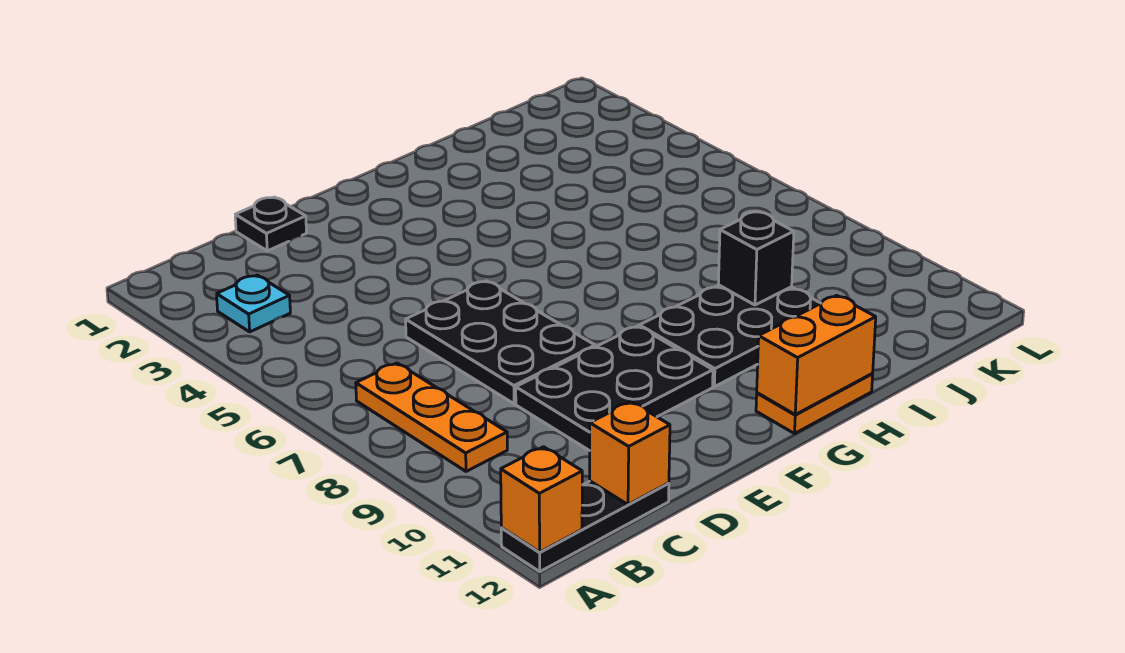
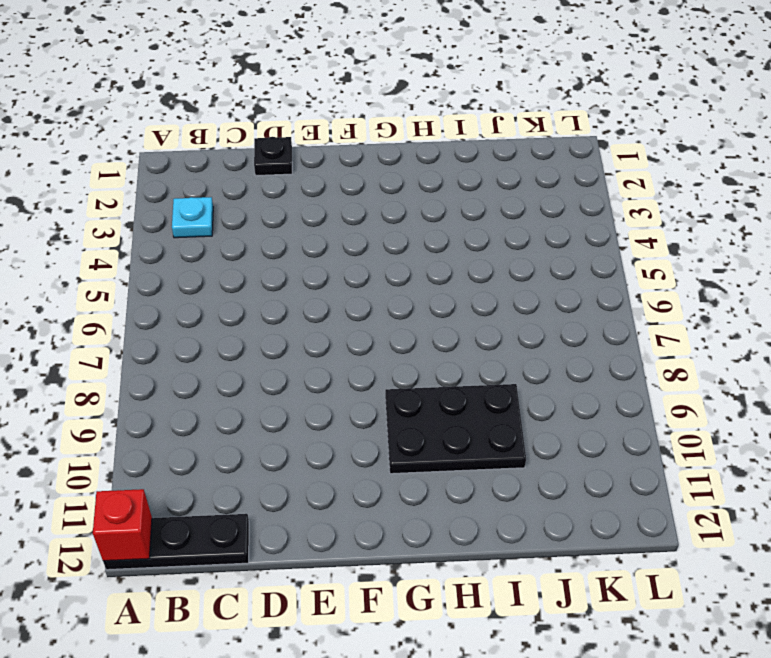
red 1x1 brick [93,489,152,561] -> orange 1x1 brick [501,447,582,552]
none -> orange 1x3 plate [356,363,507,471]
none -> black 2x3 plate [406,281,595,404]
none -> black 2x3 plate [516,326,713,451]

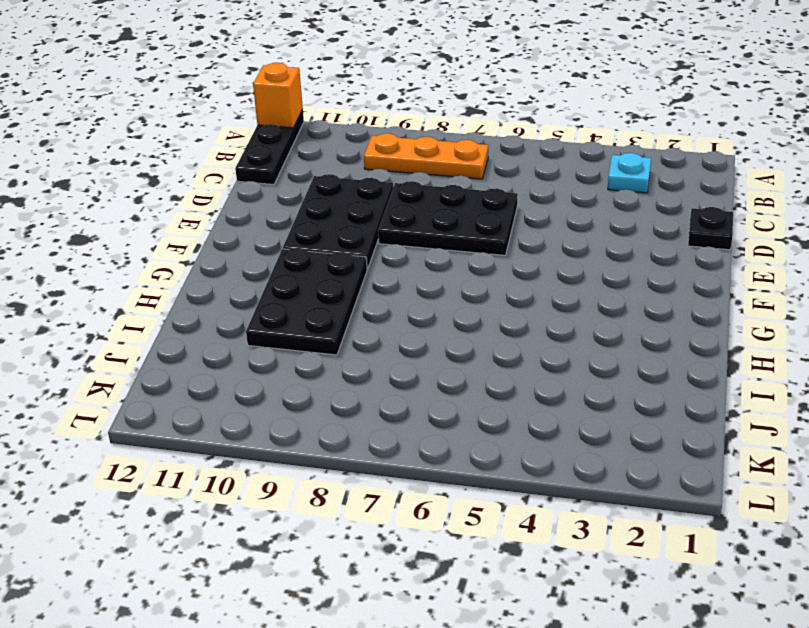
none -> orange 1x2 plate [756,374,873,434]
none -> orange 1x1 brick [590,402,670,505]
none -> orange 1x2 brick [757,295,876,415]

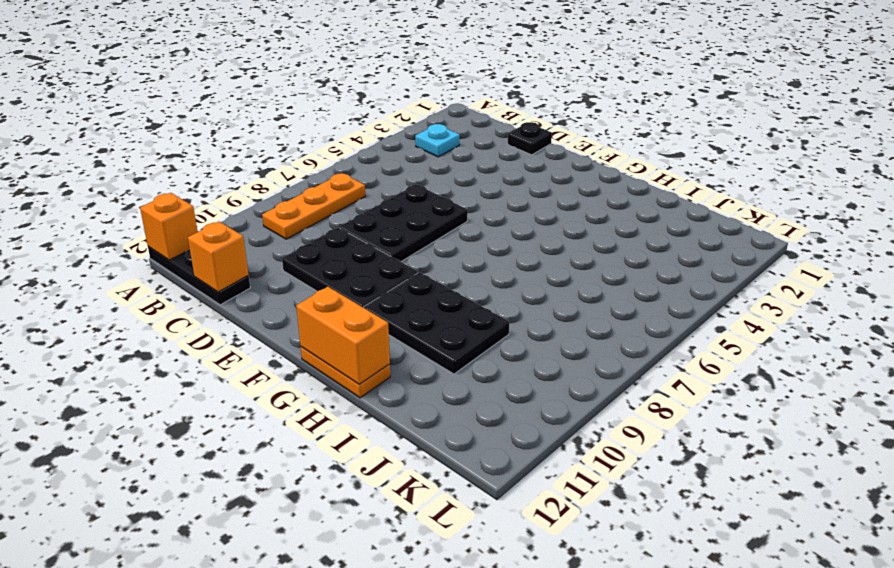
none -> black 1x1 brick [718,212,794,305]

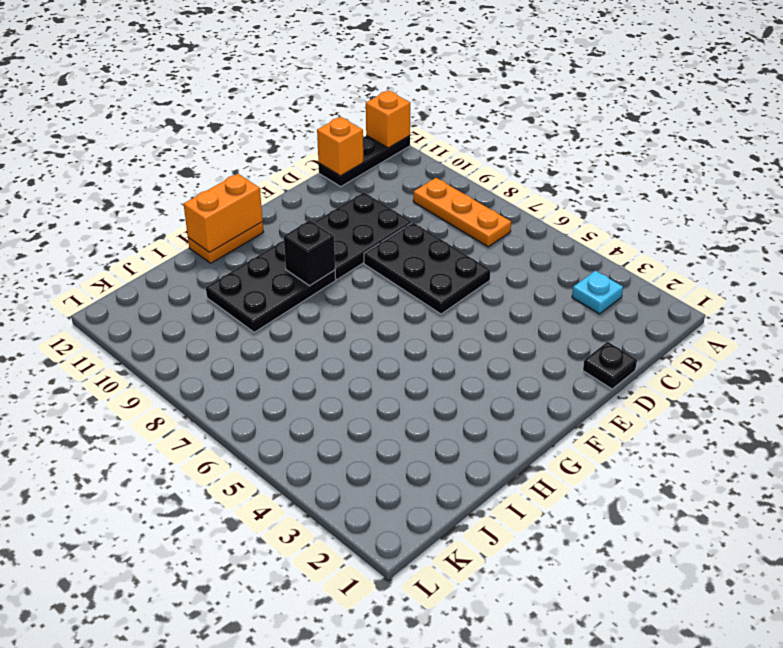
black 1x1 brick [284,220,335,286] -> black 1x1 brick moved to [718,212,794,305]

